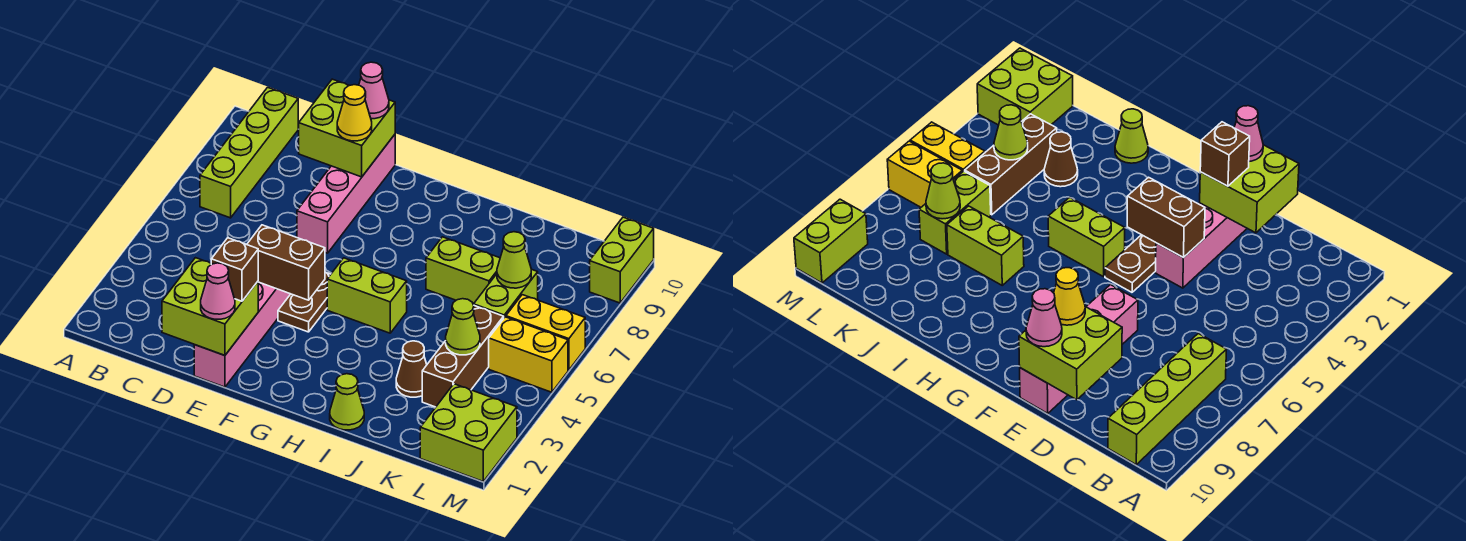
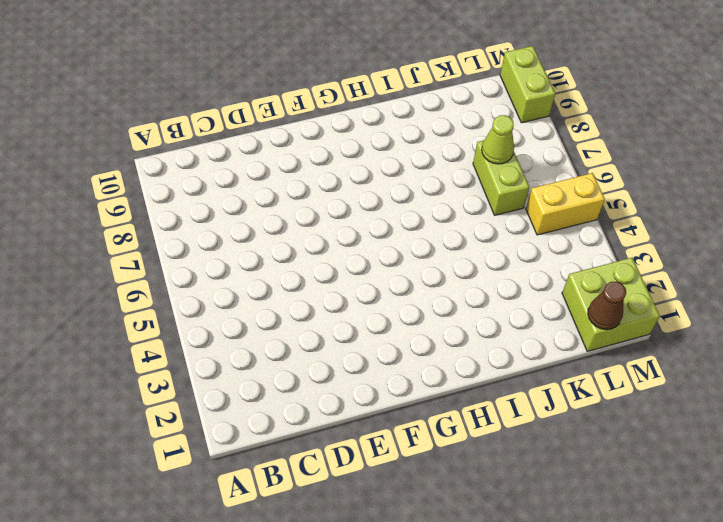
brown 1x1 cone [588,282,626,330] -> brown 1x1 cone moved to [396,341,427,397]
none -> lime 1x4 brick [200,87,298,218]
none -> pink 1x4 brick [194,282,290,387]
none -> pink 1x4 brick [297,135,395,253]

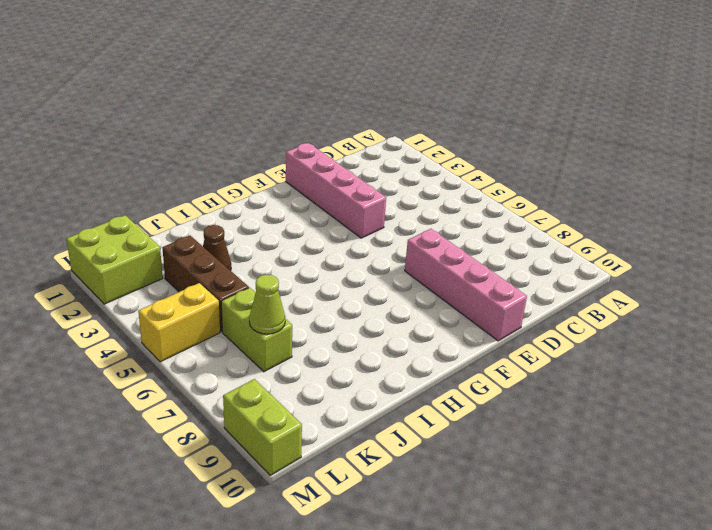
none -> lime 1x4 brick [200,87,298,218]
none -> brown 1x2 plate [278,272,331,332]
none -> lime 1x2 brick [327,258,407,333]

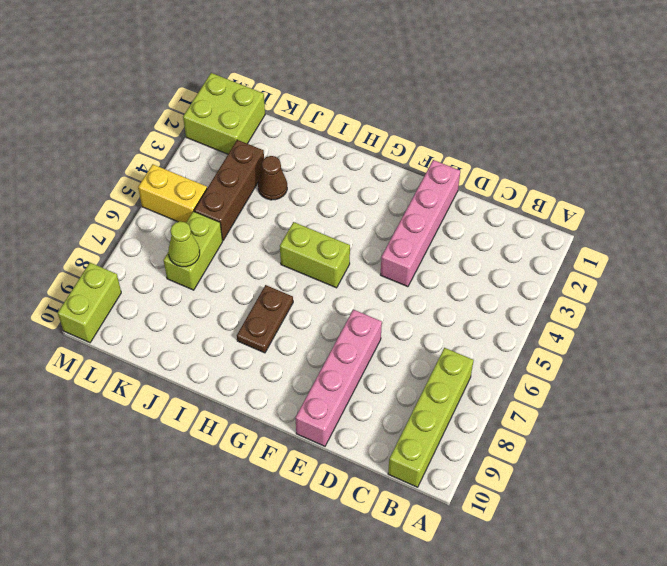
brown 1x2 plate [237,285,293,353] -> brown 1x2 plate moved to [278,272,331,332]
none -> lime 1x1 cone [330,374,364,430]
none -> lime 1x2 brick [426,237,500,305]
none -> yellow 1x2 brick [506,295,585,370]

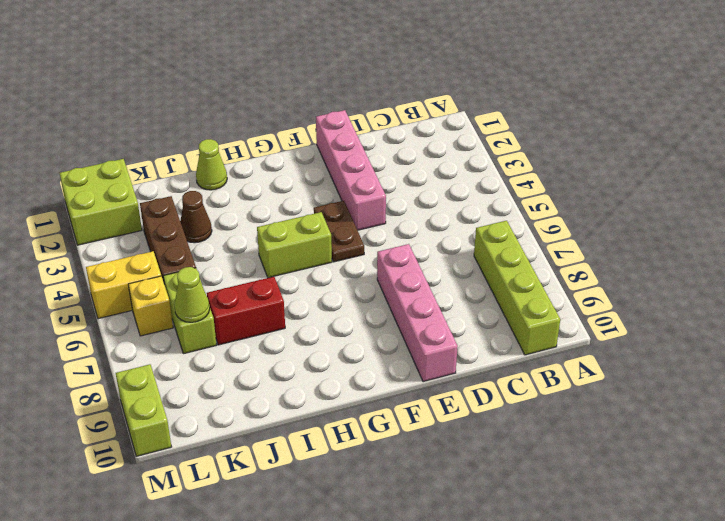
red 1x2 brick [207,277,285,345] -> lime 1x2 brick [426,237,500,305]
yellow 1x1 brick [128,276,173,336] -> yellow 1x2 brick [506,295,585,370]
none -> lime 2x2 brick [162,258,258,355]
none -> lime 2x2 brick [298,79,395,177]
none -> brown 1x2 brick [247,225,325,300]

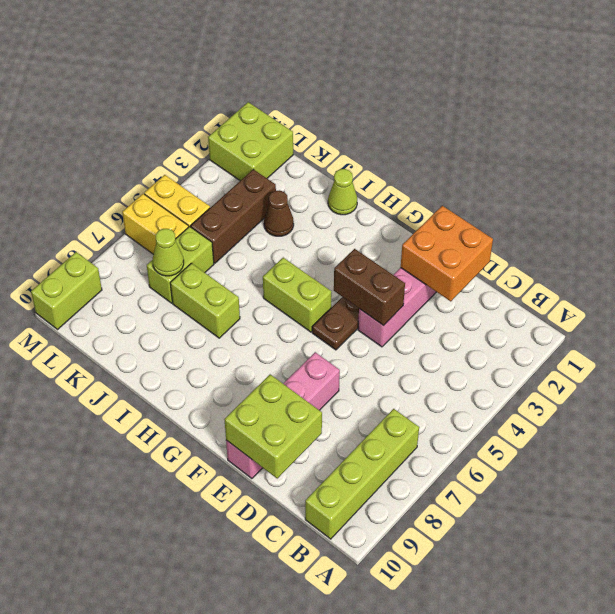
orange 2x2 brick [401,206,493,301] -> lime 2x2 brick [162,258,258,355]
none -> lime 1x1 cone [446,299,480,355]
none -> pink 1x1 cone [201,263,235,319]
none -> brown 1x1 brick [211,238,258,301]

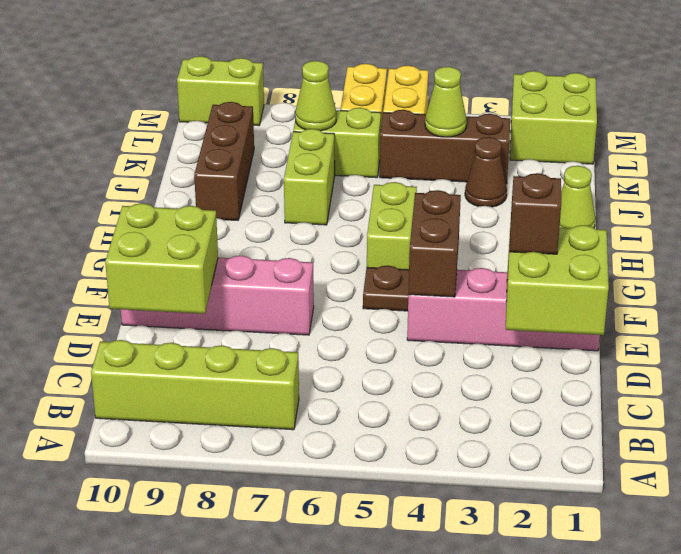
brown 1x3 brick [194,102,254,220] -> none
none -> pink 1x1 cone [201,263,235,319]
none -> yellow 1x1 cone [337,85,372,141]
none -> pink 1x1 cone [359,62,389,119]

